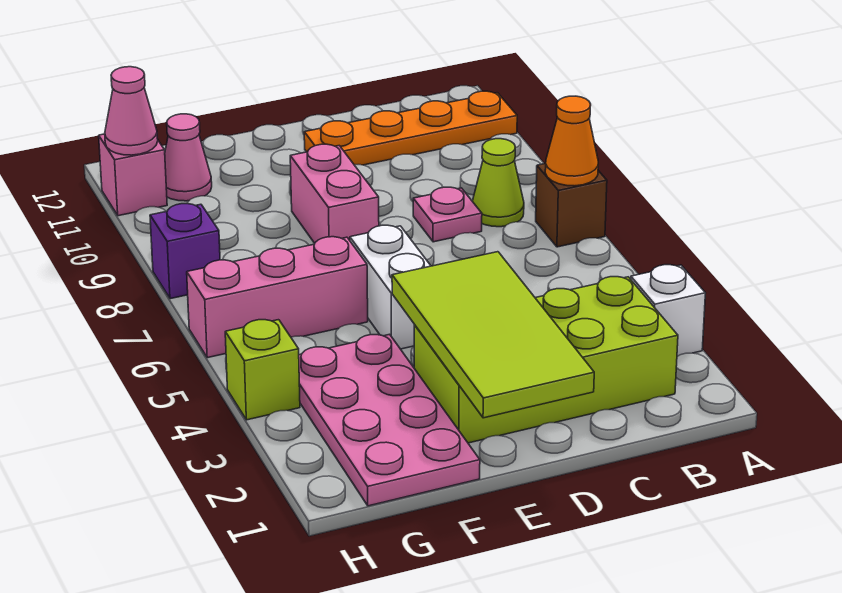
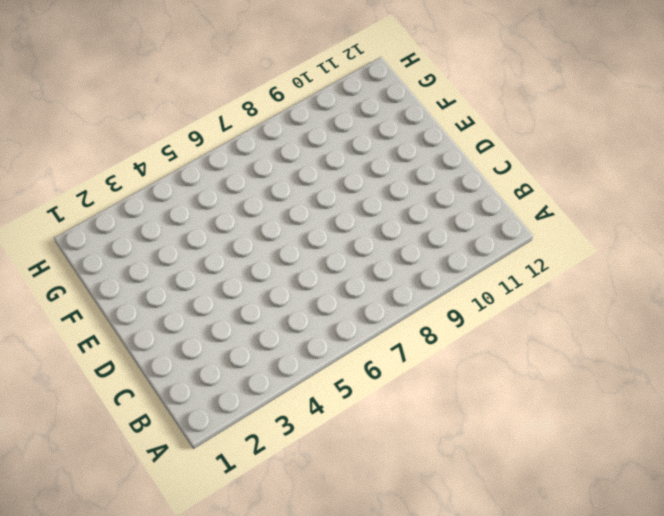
none -> white 1x1 brick [631,265,705,356]
none -> brown 1x1 brick [536,163,607,247]
none -> orange 1x4 plate [304,91,517,165]

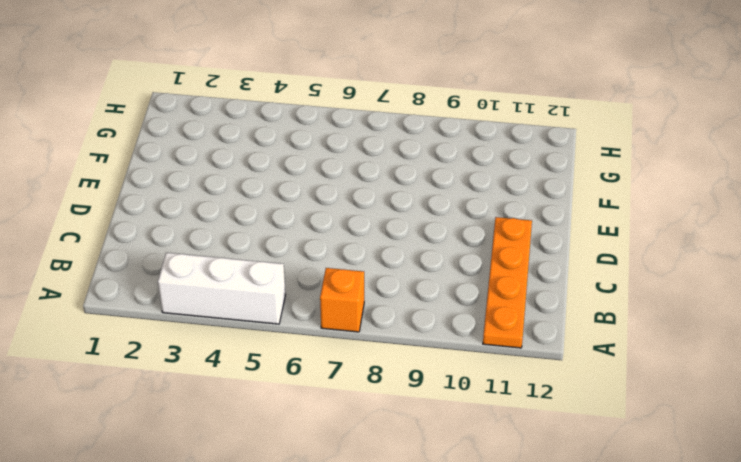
white 1x3 brick [158,253,285,324] -> white 1x1 brick [631,265,705,356]
orange 1x1 brick [320,268,364,332] -> brown 1x1 brick [536,163,607,247]
none -> lime 2x4 brick [414,277,678,443]
none -> lime 1x1 cone [472,139,524,227]
none -> pink 1x1 plate [413,187,482,242]

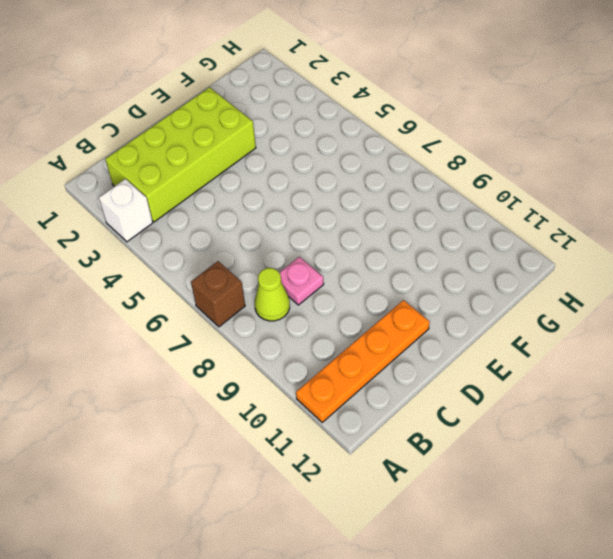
none -> white 1x2 brick [350,225,431,349]
none -> pink 1x2 brick [290,144,379,243]
none -> pink 2x4 plate [299,334,480,506]

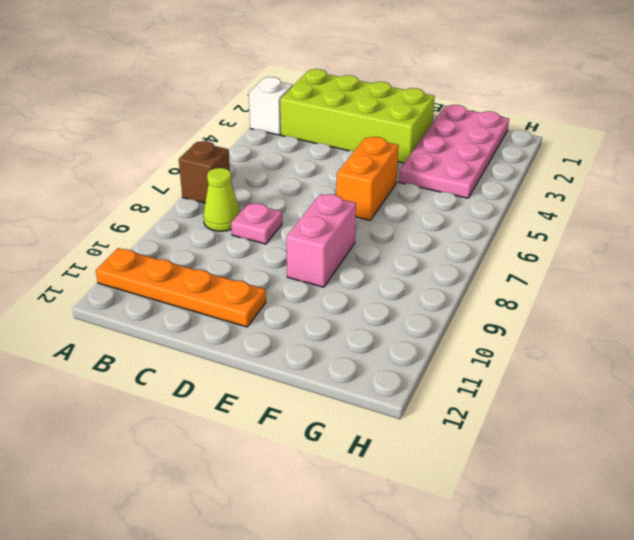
orange 1x2 brick [336,137,399,220] -> white 1x2 brick [350,225,431,349]
none -> pink 1x3 brick [187,237,368,358]
none -> pink 1x1 cone [165,114,212,201]
none -> lime 1x1 brick [225,320,300,420]

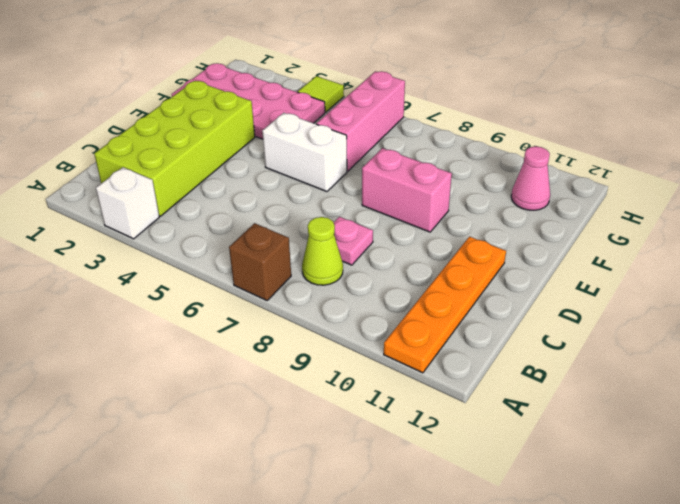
lime 1x1 tile [298,76,344,112] -> lime 1x1 brick [225,320,300,420]
none -> purple 1x1 brick [150,204,220,299]
none -> pink 1x1 brick [99,134,167,216]
none -> orange 1x1 cone [545,96,598,186]

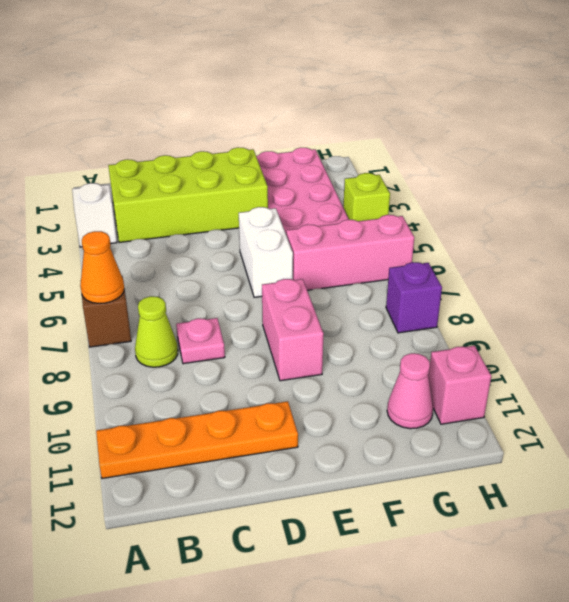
none -> lime 2x4 tile [392,252,594,418]
none -> pink 1x1 cone [105,67,158,155]

